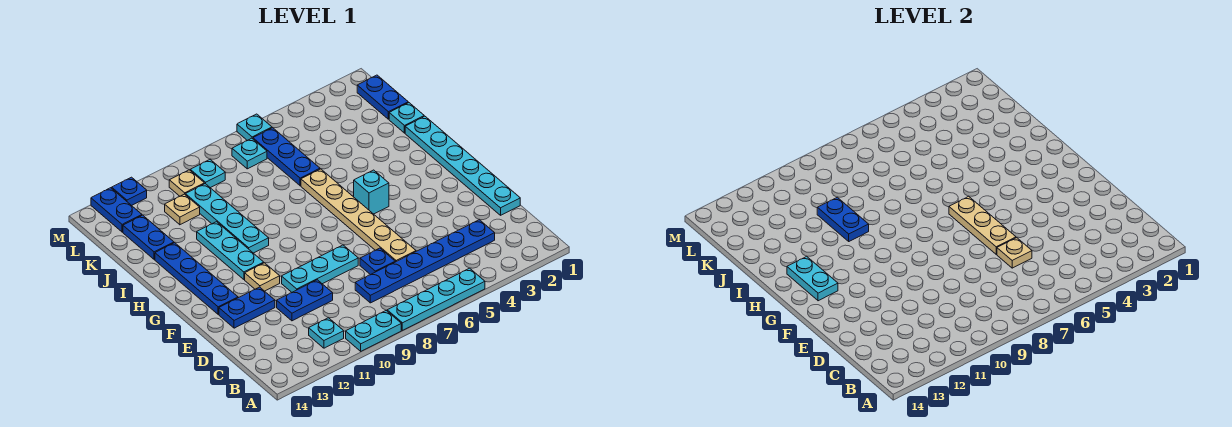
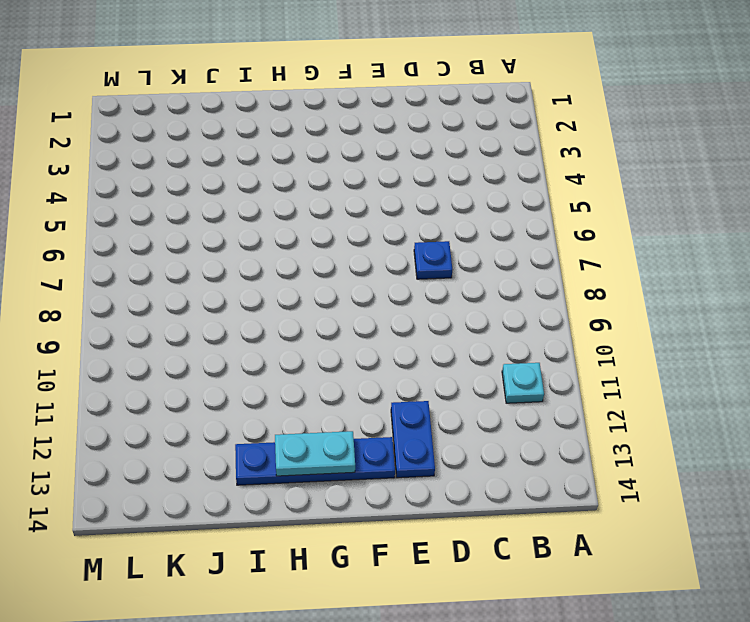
none -> cyan 1x4 plate [387,268,485,330]
none -> cyan 1x2 plate [346,311,401,351]
none -> blue 1x6 plate [355,220,495,303]
none -> cyan 1x6 plate [405,116,520,215]

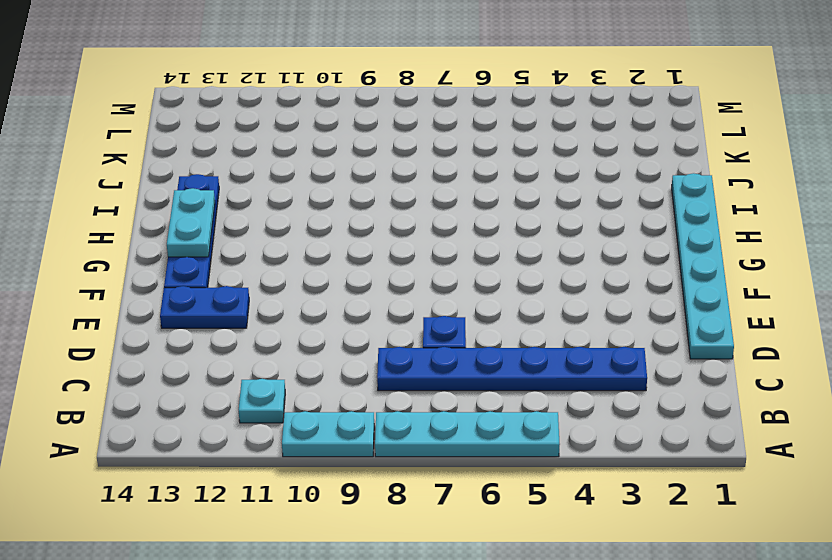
none -> tan 1x6 plate [301,169,416,262]
none -> blue 1x2 plate [277,280,333,321]
none -> cyan 1x3 plate [282,245,358,292]
none -> tan 1x1 plate [245,263,280,291]

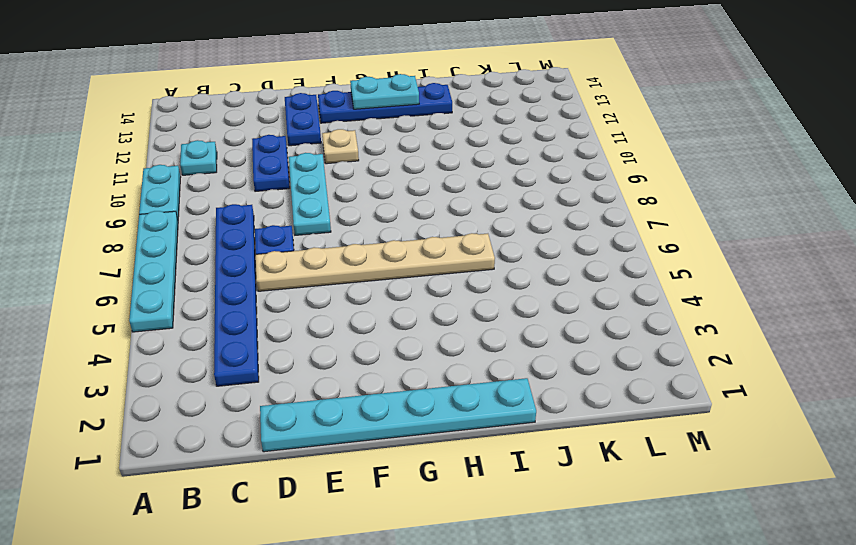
none -> cyan 1x1 brick [354,170,389,214]
none -> cyan 1x3 plate [197,222,264,279]
none -> cyan 1x4 plate [185,184,269,253]
none -> cyan 1x1 plate [389,103,424,133]

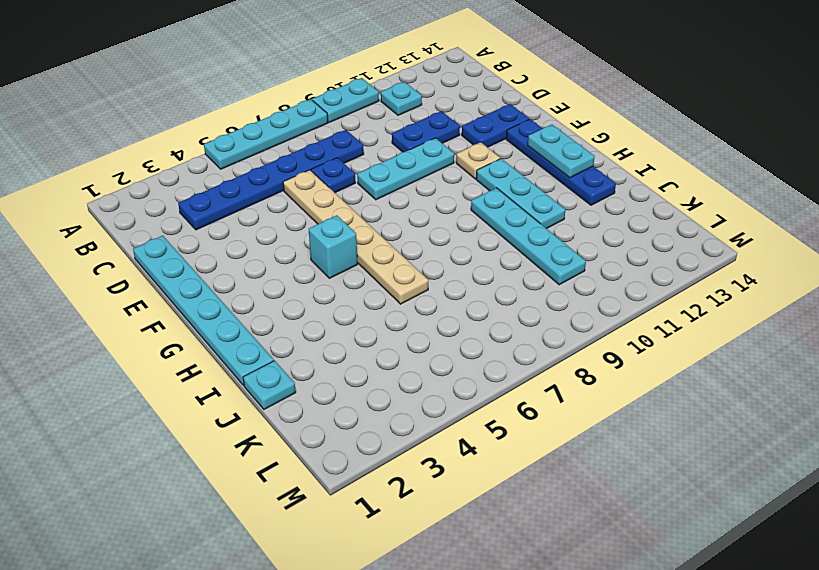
none -> blue 1x3 plate [253,128,320,186]
none -> blue 1x2 plate [123,215,174,259]
none -> blue 1x2 plate [357,75,408,119]
none -> tan 1x1 plate [165,194,200,225]

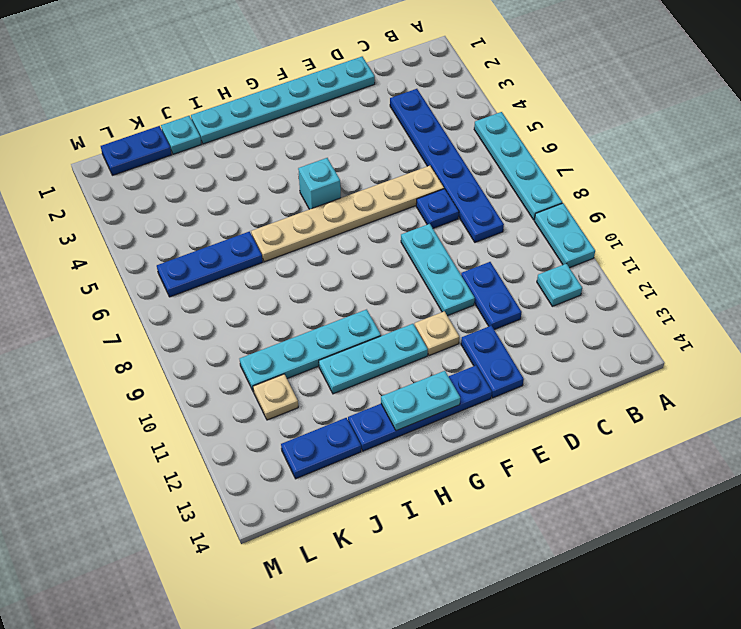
none -> cyan 1x1 plate [232,138,267,169]
none -> cyan 1x1 plate [190,160,225,188]
none -> tan 1x1 plate [169,170,205,196]
none -> blue 1x2 plate [91,188,142,232]

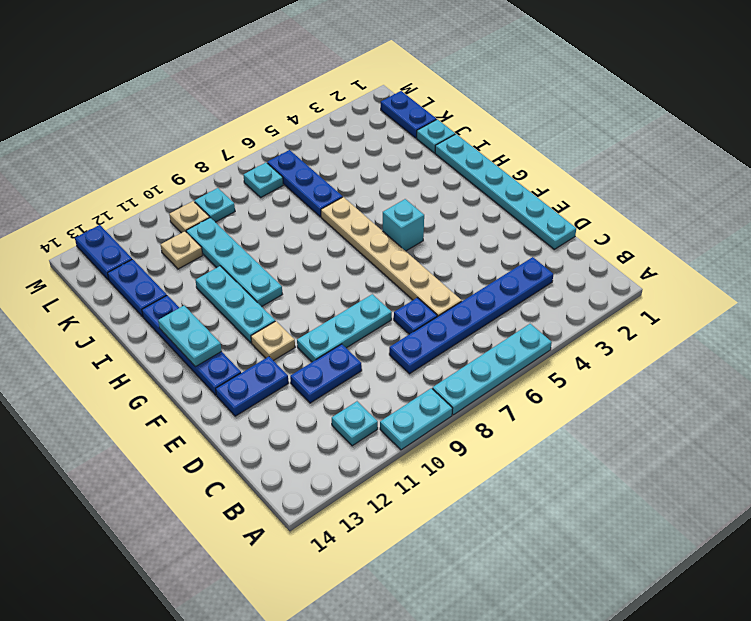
none -> cyan 1x1 plate [237,114,272,140]
none -> blue 1x1 plate [112,177,147,206]
none -> tan 1x1 plate [997,238,1032,268]
none -> tan 1x3 plate [949,196,1016,254]

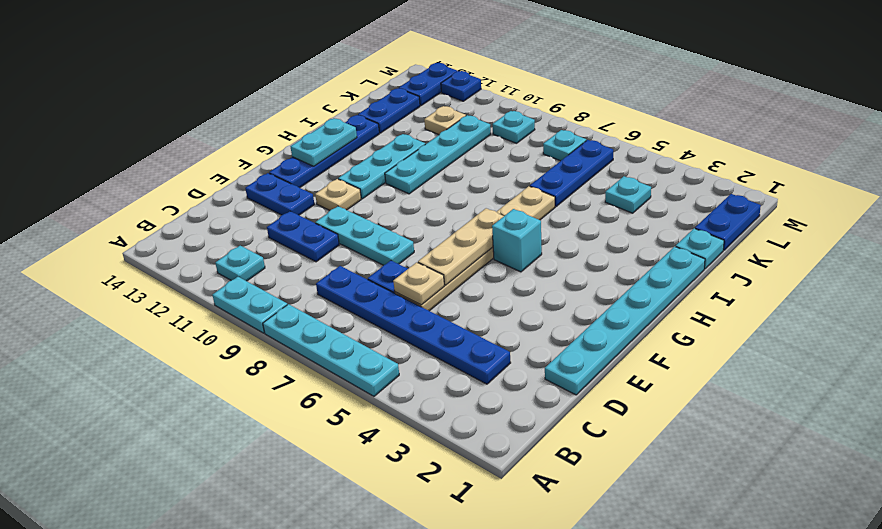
cyan 1x1 plate [605,176,651,213] -> cyan 1x1 plate moved to [237,114,272,140]
none -> tan 1x1 plate [169,170,205,196]
none -> blue 1x2 plate [817,197,869,241]

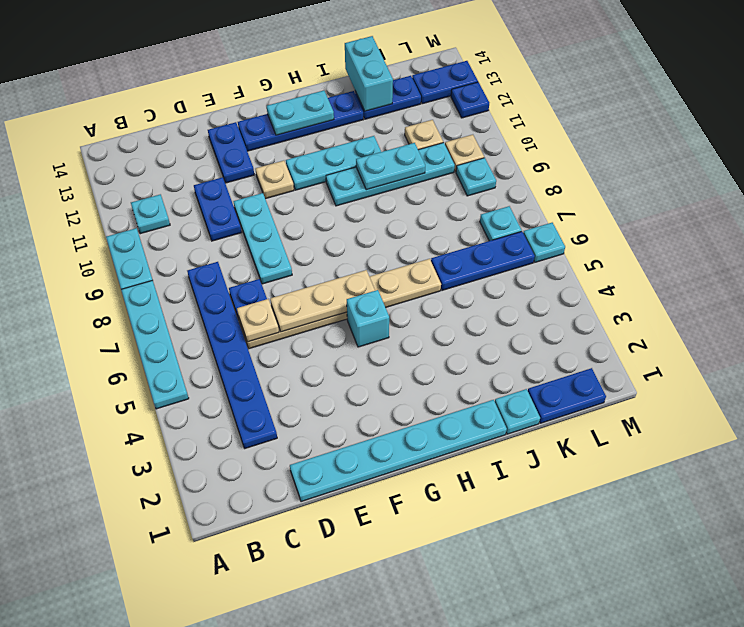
cyan 1x2 plate [356,143,425,190] -> blue 1x2 plate [817,197,869,241]
cyan 1x2 brick [345,36,393,111] -> none

